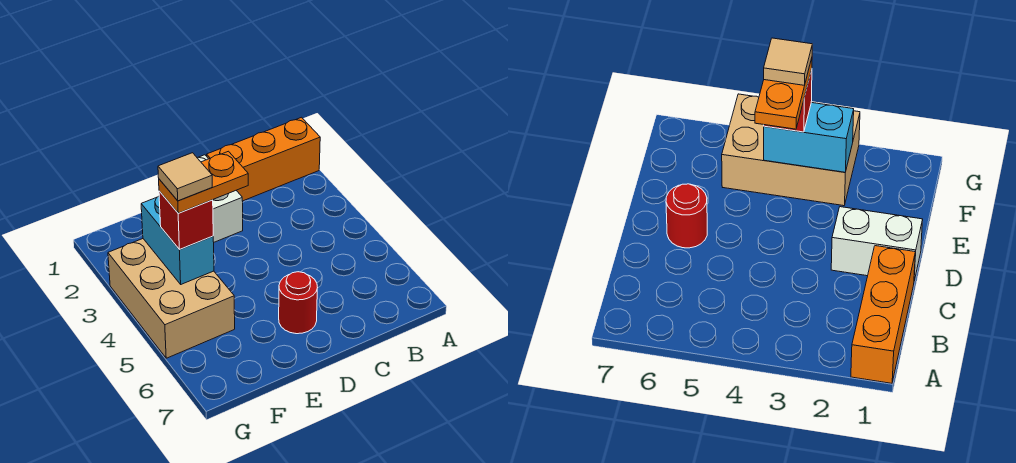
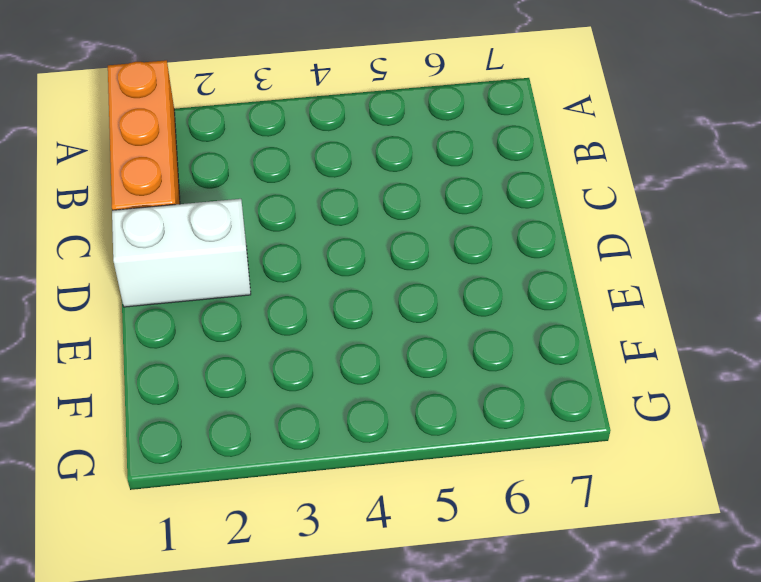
none -> red 1x1 round brick [279,272,318,334]
none -> tan 2x3 brick [108,239,235,358]

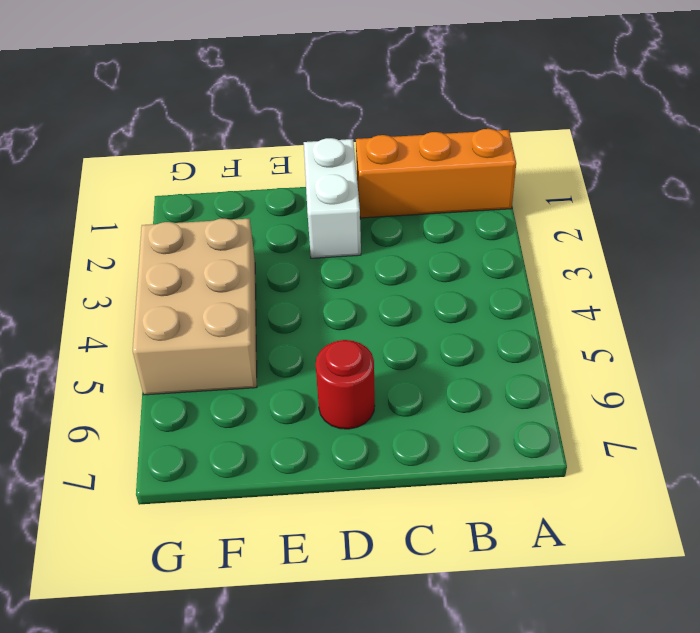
none -> cyan 1x2 brick [141,196,214,284]
none -> red 1x1 brick [159,191,213,250]

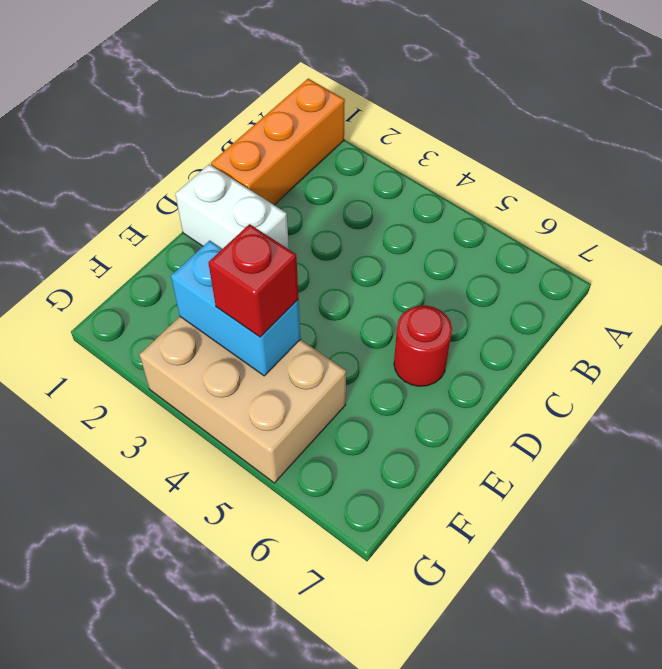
none -> orange 1x2 plate [159,151,248,213]
none -> tan 1x1 tile [158,153,212,201]

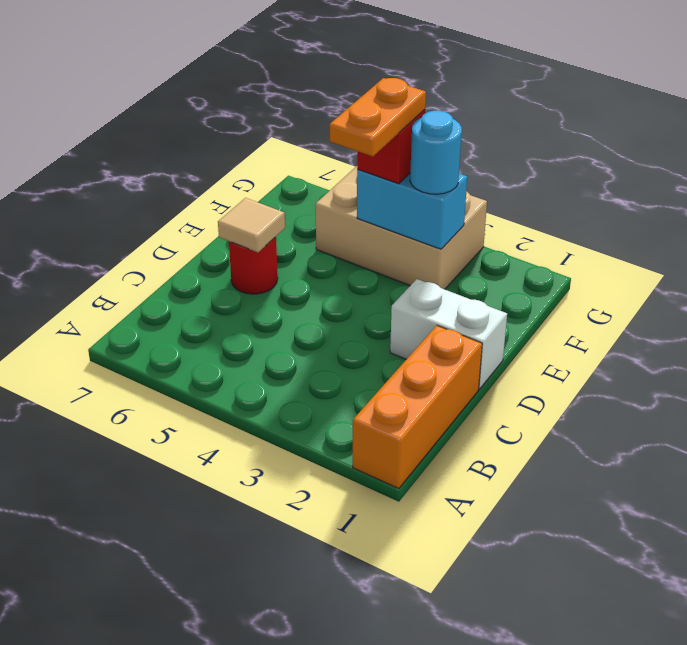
tan 1x1 tile [218,198,285,252] -> tan 1x1 tile moved to [158,153,212,201]
cyan 1x1 round brick [410,111,462,194] -> none

